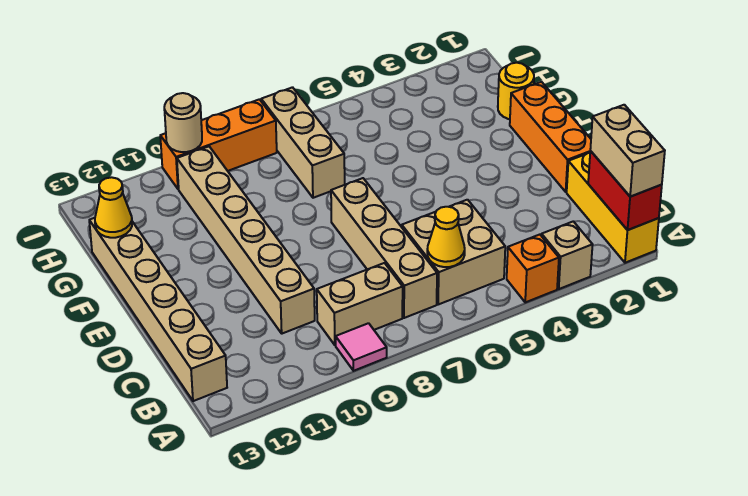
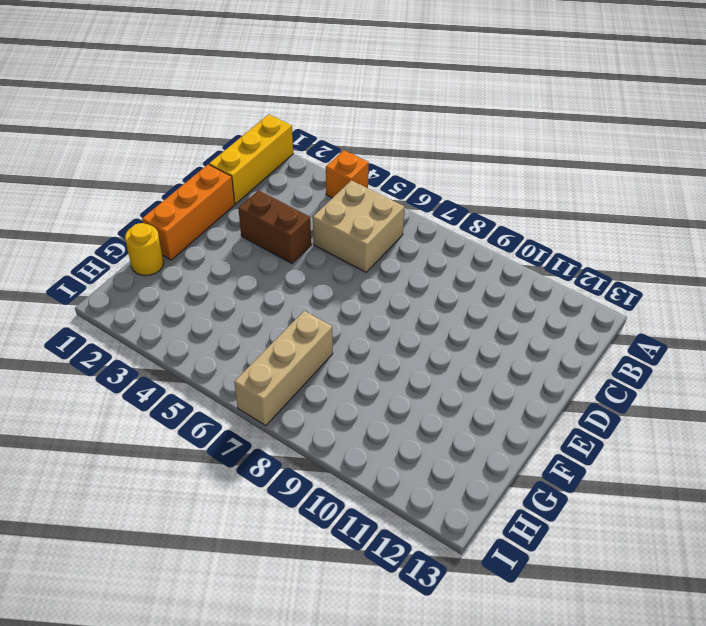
brown 1x2 brick [238,190,311,263] -> none
none -> tan 1x1 brick [542,221,593,289]
none -> pink 1x1 tile [336,323,387,371]
none -> tan 1x4 brick [331,178,437,318]

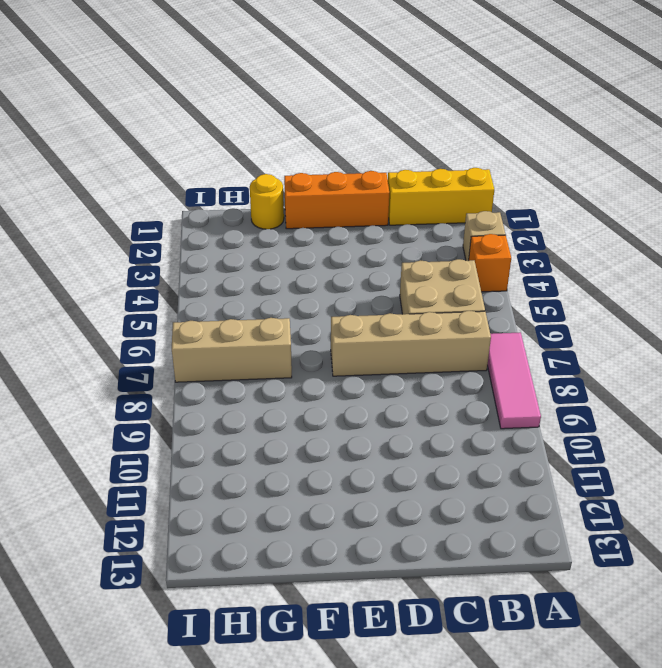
pink 1x3 tile [487,332,541,429] -> pink 1x1 tile [336,323,387,371]
none -> tan 1x2 brick [317,263,403,345]
none -> tan 1x6 brick [89,218,227,401]
none -> tan 1x6 brick [177,147,315,334]

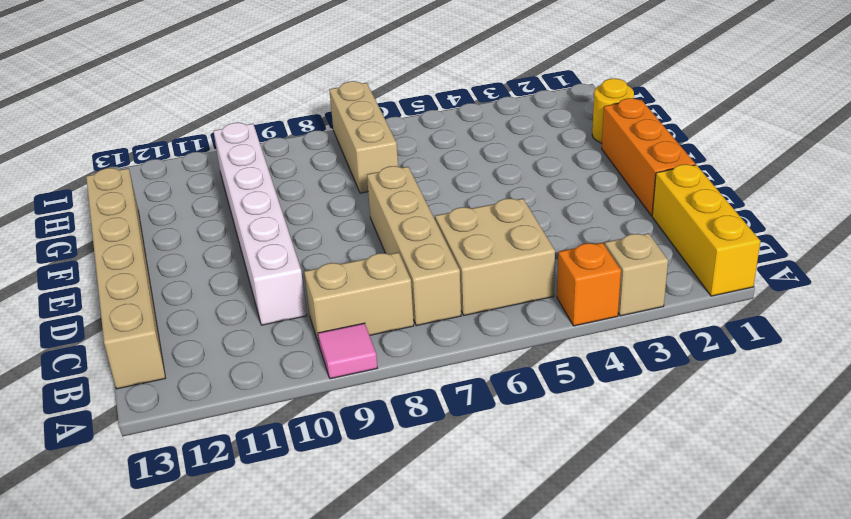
white 1x6 brick [213,123,307,325] -> tan 1x6 brick [177,147,315,334]
none -> orange 1x3 brick [160,99,277,189]
none -> red 1x2 brick [588,151,662,230]
none -> yellow 1x1 cone [427,207,465,267]

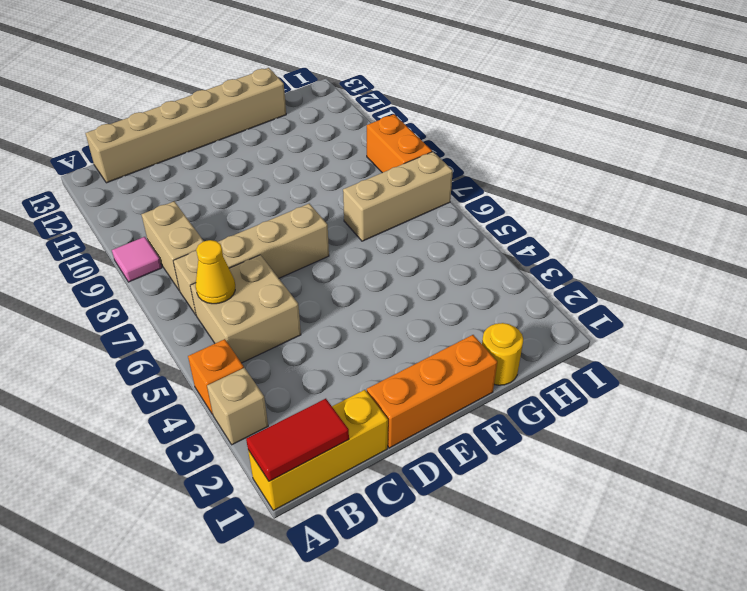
red 1x2 tile [246,399,349,481] -> red 1x2 brick [588,151,662,230]
orange 1x2 brick [367,114,432,173] -> orange 1x3 brick [160,99,277,189]
none -> tan 1x6 brick [177,147,315,334]
none -> yellow 1x1 cone [95,177,132,238]
none -> tan 1x1 round brick [164,93,202,152]

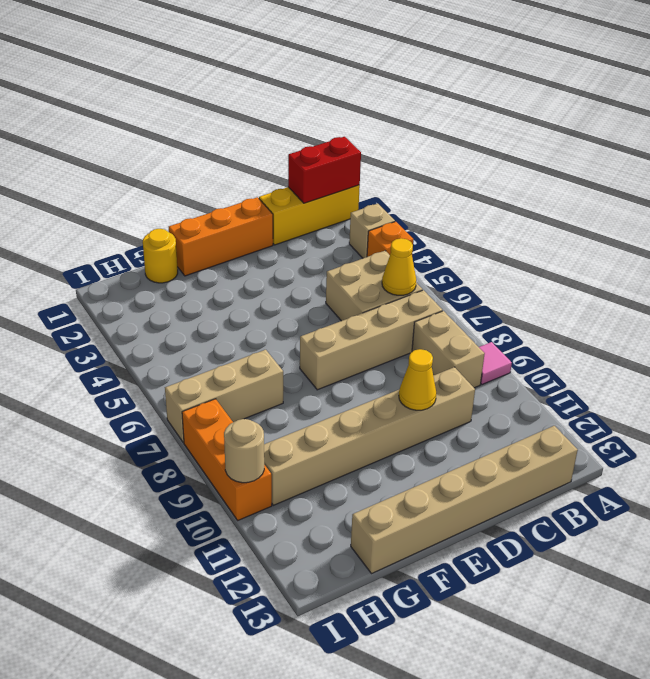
yellow 1x1 cone [399,349,436,410] -> yellow 1x1 cone moved to [95,177,132,238]
none -> tan 1x2 brick [590,105,665,197]

